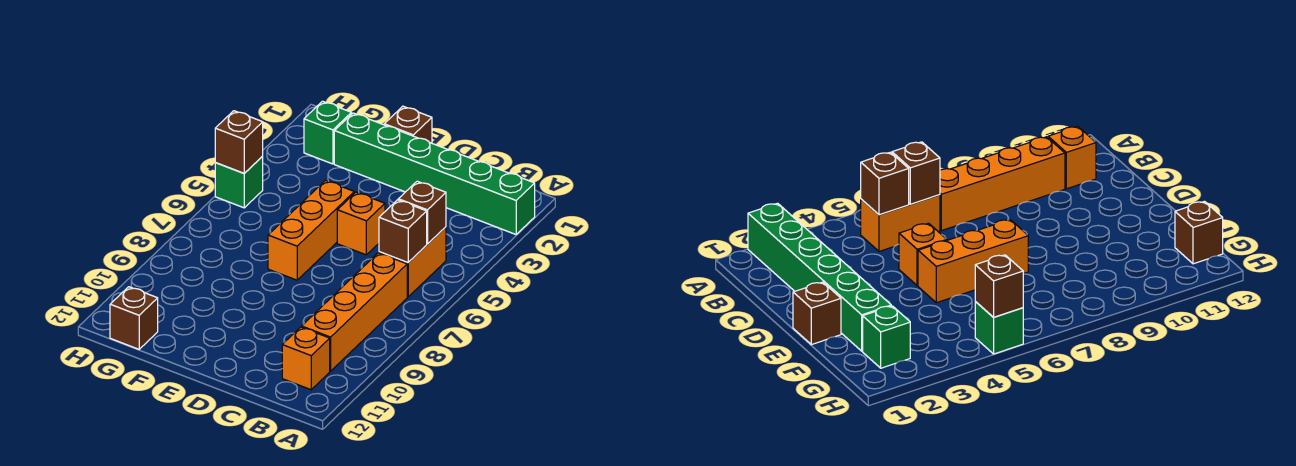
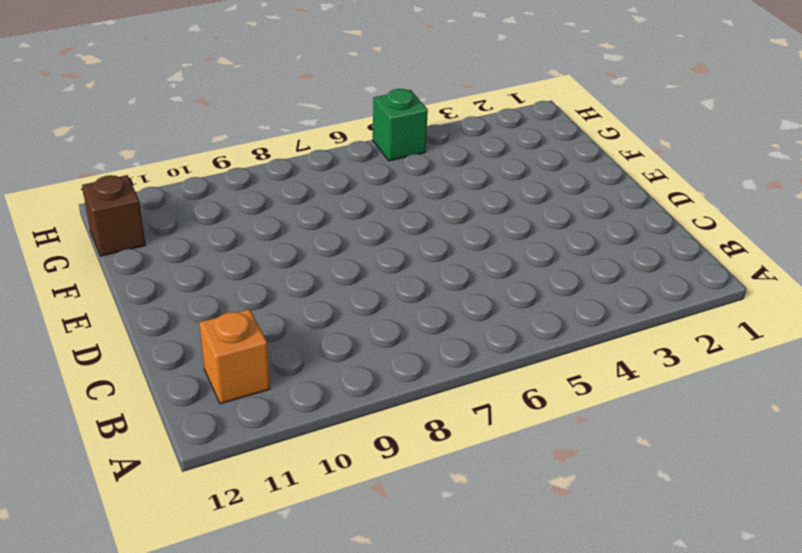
none -> green 1x6 brick [334,113,535,234]
none -> orange 1x2 brick [379,227,446,297]
none -> orange 1x4 brick [302,253,407,371]

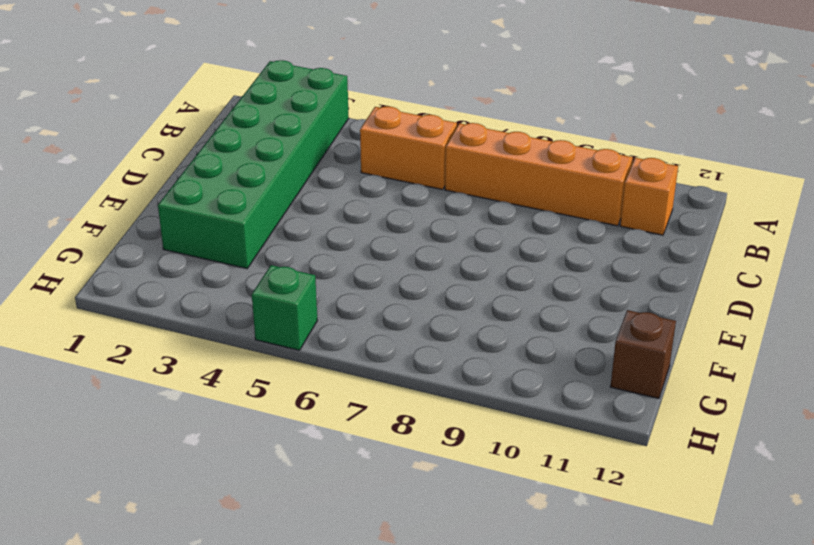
green 2x6 brick [158,60,349,268] -> green 1x6 brick [334,113,535,234]
none -> orange 1x1 brick [337,192,385,255]
none -> brown 1x1 brick [384,106,432,143]
none -> orange 1x3 brick [268,180,354,280]

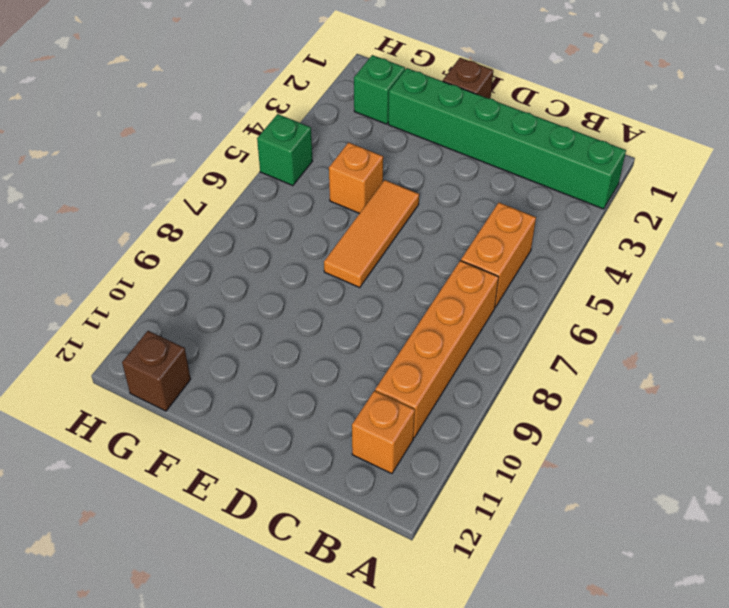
orange 1x3 tile [324,180,419,287] -> orange 1x3 brick [268,180,354,280]
orange 1x1 brick [329,142,383,213] -> orange 1x1 brick moved to [337,192,385,255]
none -> brown 1x1 brick [398,181,446,244]
none -> brown 1x1 brick [379,200,427,263]
none -> brown 1x1 brick [215,111,263,173]

